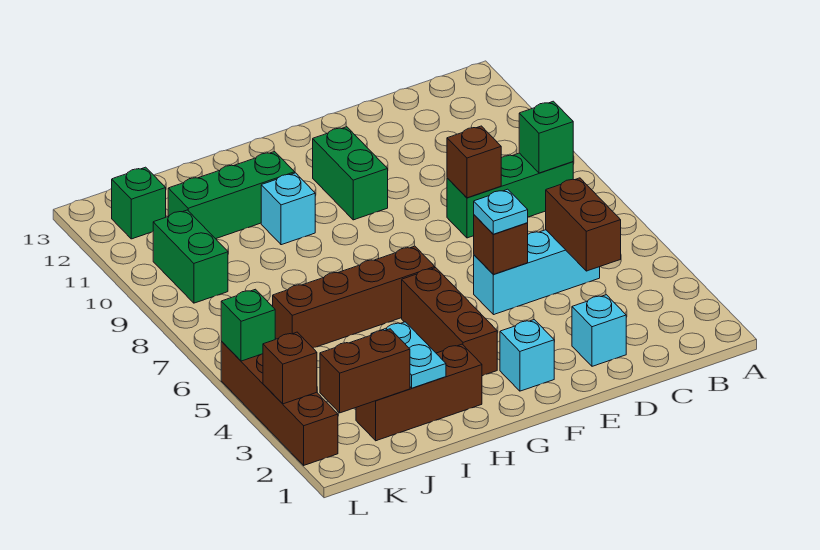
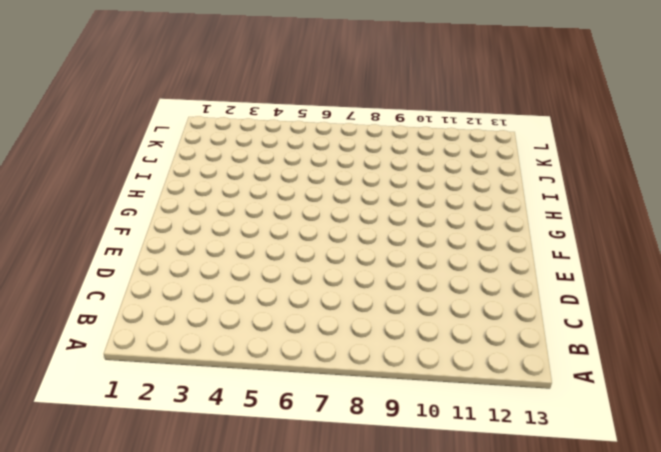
none -> green 1x3 brick [447,153,573,238]
none -> cyan 1x3 brick [474,230,600,315]
none -> cyan 1x1 brick [572,295,626,366]

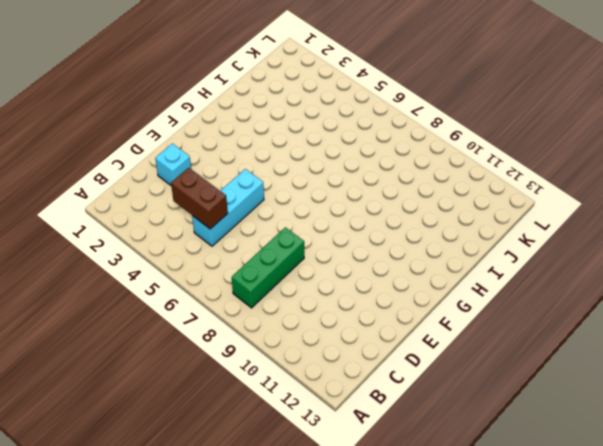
none -> cyan 1x1 brick [500,320,554,391]
none -> green 1x2 brick [313,127,388,220]
none -> brown 1x3 brick [402,268,497,376]

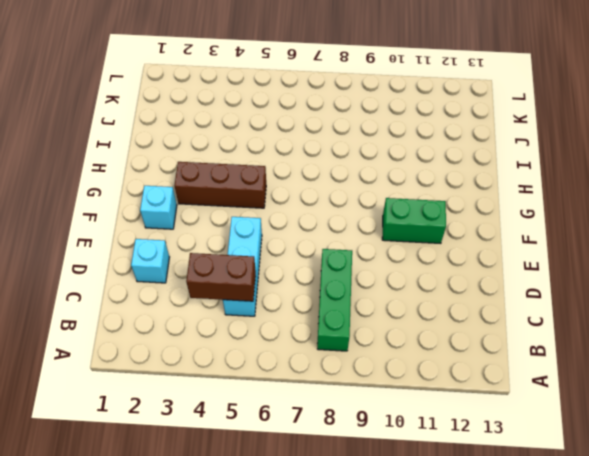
none -> brown 1x4 brick [273,246,435,348]
none -> brown 1x3 brick [356,344,482,441]
none -> cyan 1x1 brick [261,173,315,245]

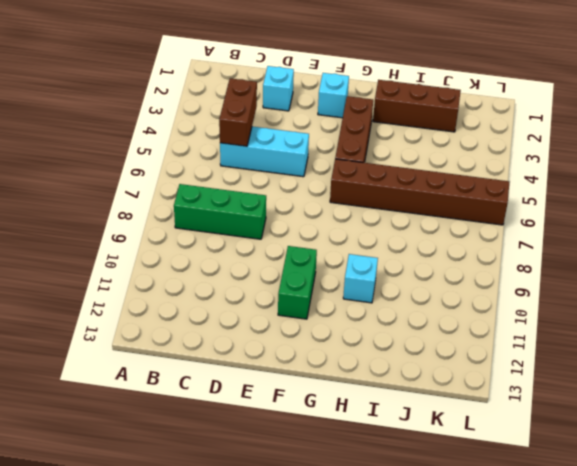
brown 1x6 brick [330,159,509,225] -> brown 1x4 brick [273,246,435,348]
none -> green 1x3 brick [168,152,295,239]
none -> green 1x2 brick [153,210,228,303]
none -> green 1x1 brick [112,167,166,239]

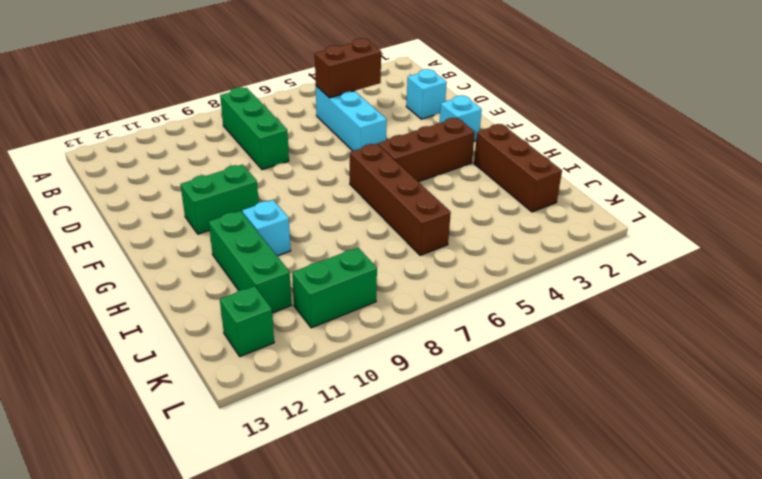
none -> brown 1x4 brick [221,342,338,465]
none -> green 1x1 brick [519,101,573,173]
none -> brown 1x1 brick [447,126,501,198]

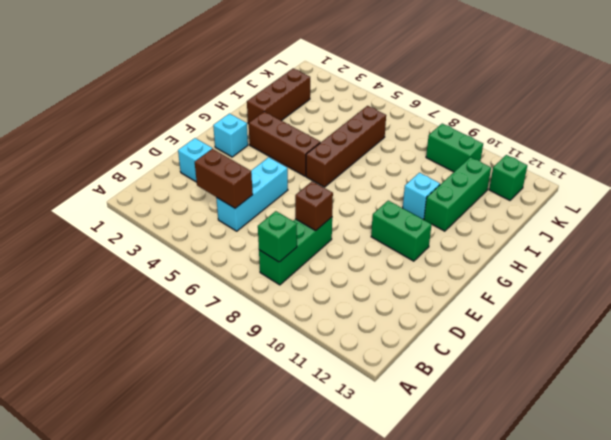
none -> brown 1x4 brick [221,342,338,465]
none -> brown 1x1 brick [474,215,528,274]
none -> cyan 1x2 plate [371,322,446,388]

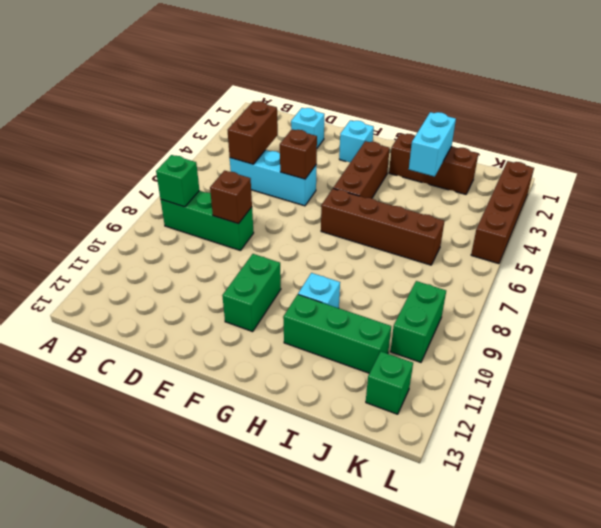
cyan 1x2 brick [409,112,456,177] -> cyan 1x2 plate [371,322,446,388]
none -> brown 1x2 brick [320,329,410,413]
none -> brown 1x1 brick [263,332,317,404]
none -> green 1x1 brick [221,289,275,361]

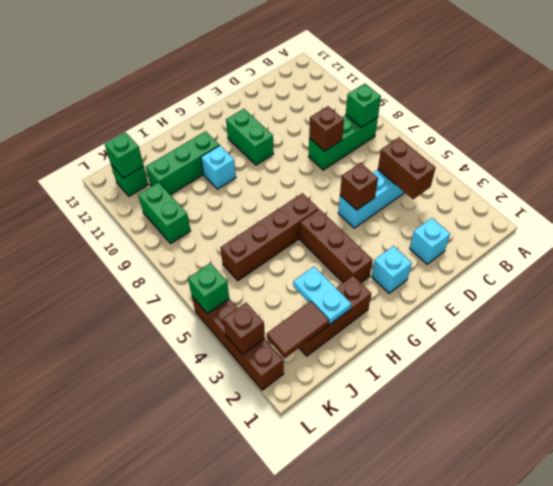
brown 1x2 tile [267,301,329,358] -> brown 1x2 brick [320,329,410,413]
green 1x1 brick [105,132,144,178] -> none
none -> cyan 1x1 plate [474,189,528,234]

